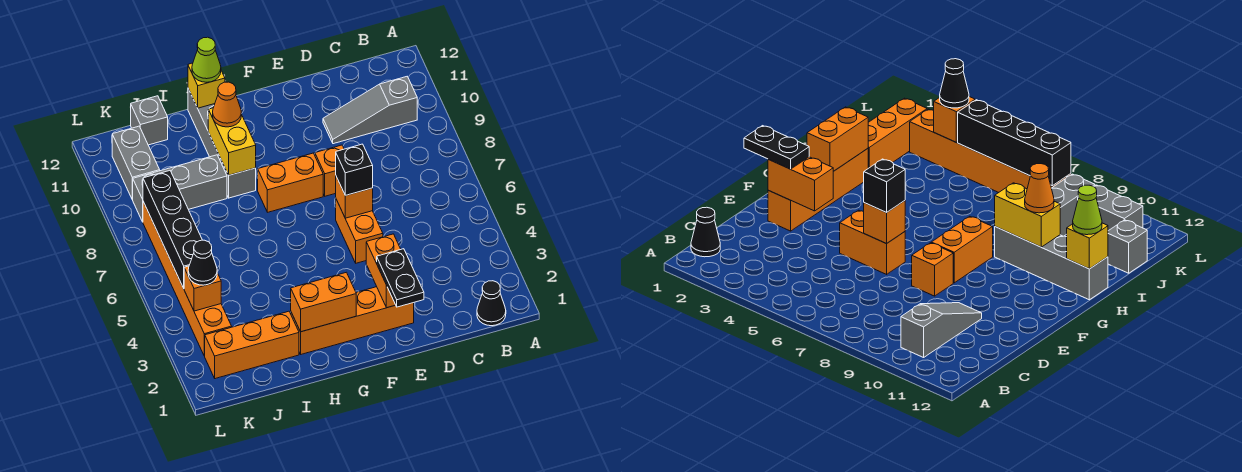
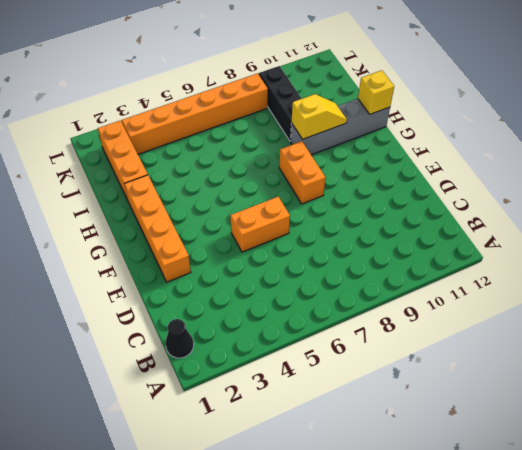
yellow 1x2 slope [291,94,347,139] -> yellow 1x2 brick [208,108,256,175]
black 1x3 brick [259,66,302,141] -> grey 1x3 brick [133,155,227,222]
none -> grey 1x3 slope [323,77,417,144]
none -> orange 1x1 brick [315,145,344,196]
none -> grey 1x1 brick [131,96,168,145]

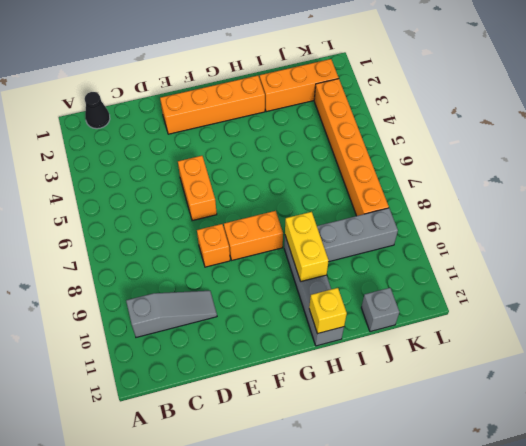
none -> grey 1x2 brick [112,126,160,200]
none -> orange 1x2 brick [366,234,401,308]
none -> orange 1x1 brick [336,177,373,218]

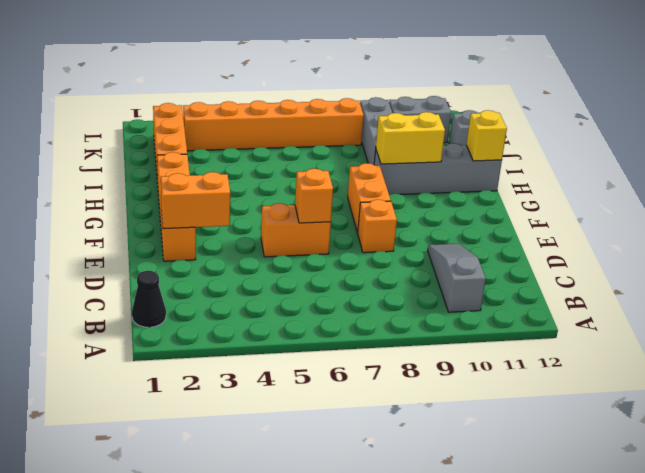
none -> orange 1x2 brick [291,272,356,332]
none -> orange 1x1 brick [184,266,221,311]
none -> black 1x4 brick [143,171,202,288]

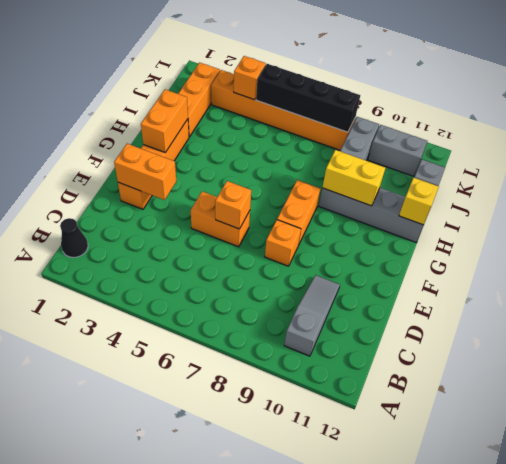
none -> black 1x2 plate [377,249,424,307]
none -> black 1x1 brick [336,144,373,195]
none -> orange 1x1 cone [213,82,241,127]

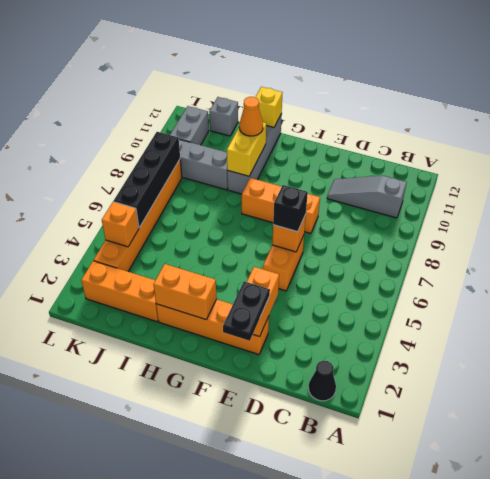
none -> lime 1x1 cone [192,37,221,82]
none -> black 1x1 cone [188,240,217,285]

